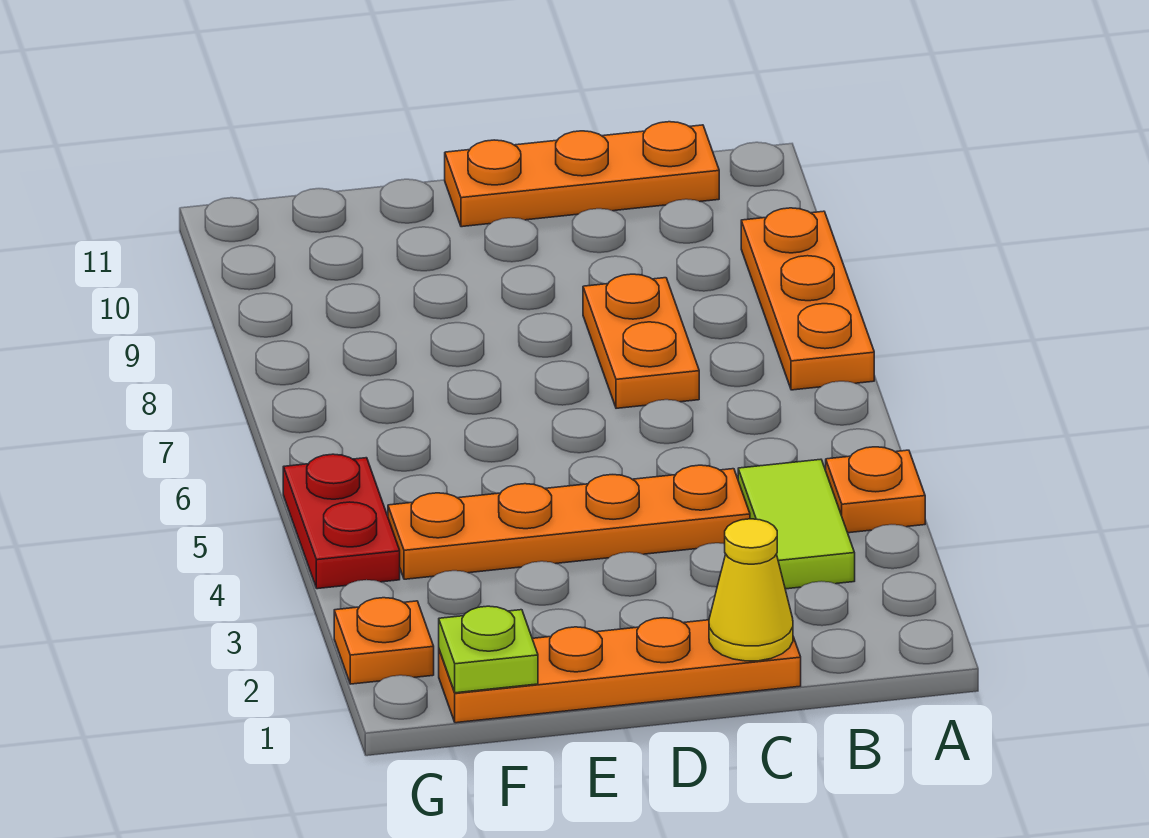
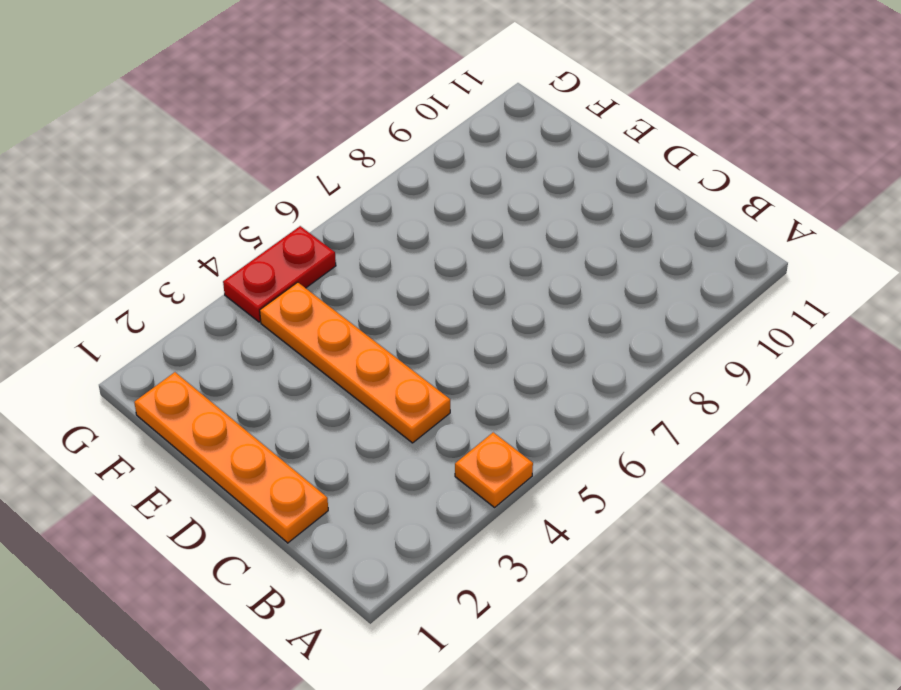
none -> orange 1x3 plate [741,208,874,390]
none -> lime 1x2 tile [738,459,855,589]

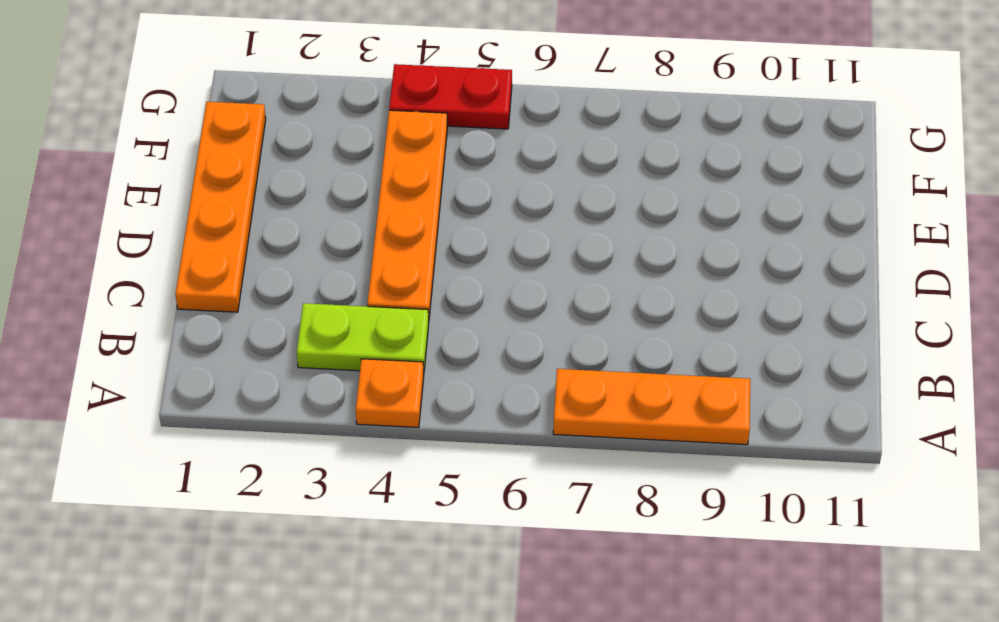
lime 1x2 plate [297,303,429,371] -> lime 1x2 tile [738,459,855,589]
none -> orange 1x3 plate [445,122,719,227]
none -> orange 1x2 plate [583,274,699,408]

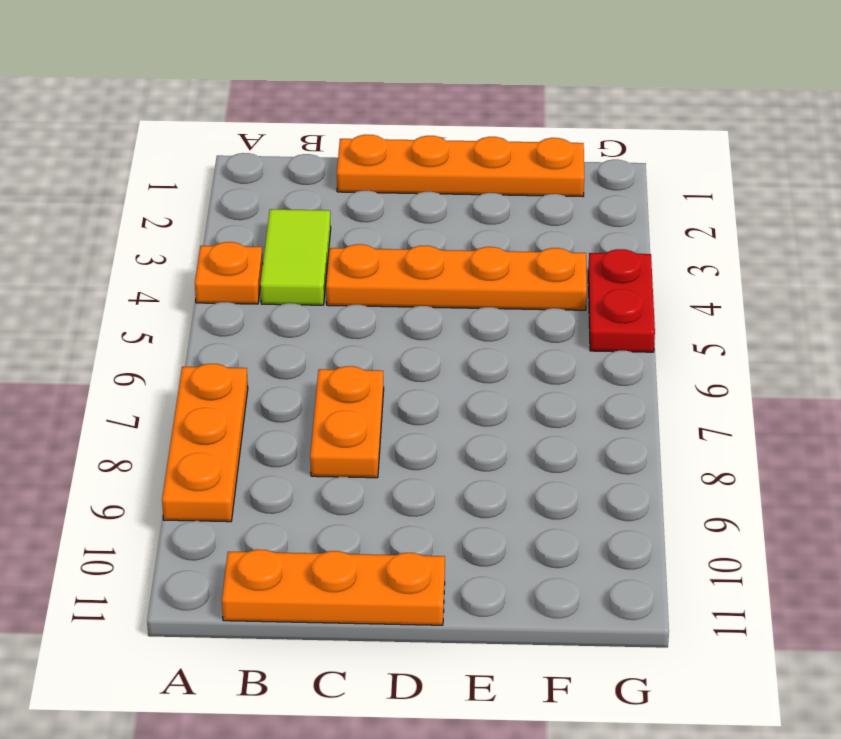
none -> orange 1x1 plate [334,598,434,684]
none -> yellow 1x1 cone [709,519,793,661]

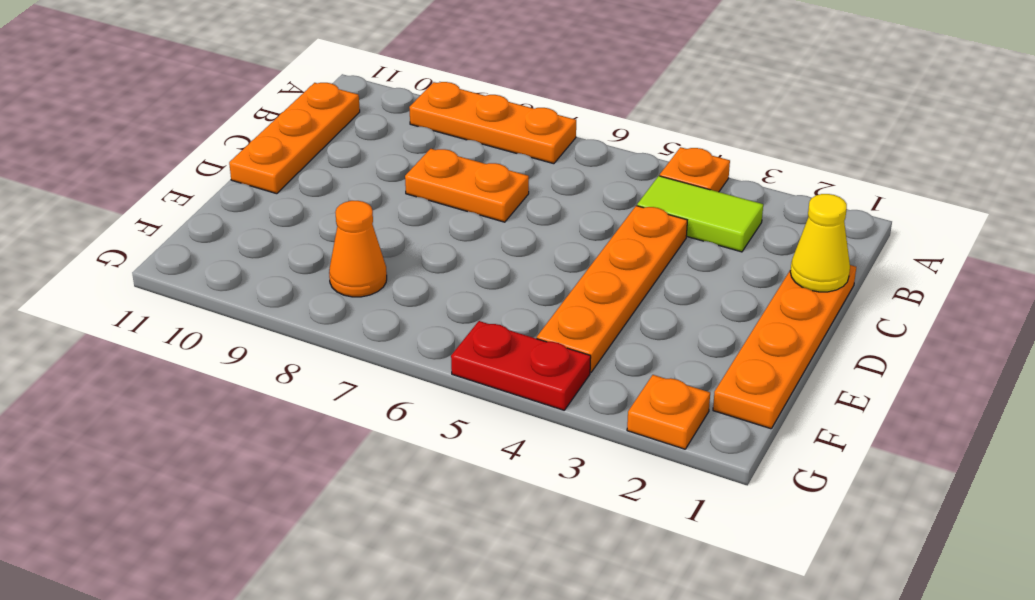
orange 1x1 cone [329,201,387,297] -> none
none -> lime 1x1 plate [439,606,538,693]

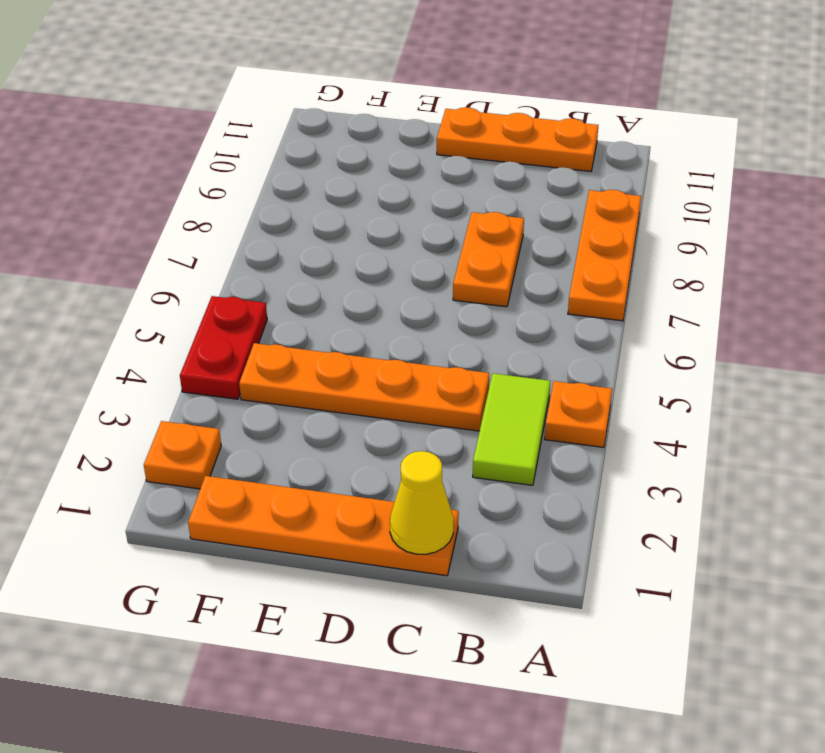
none -> lime 1x1 plate [439,606,538,693]

